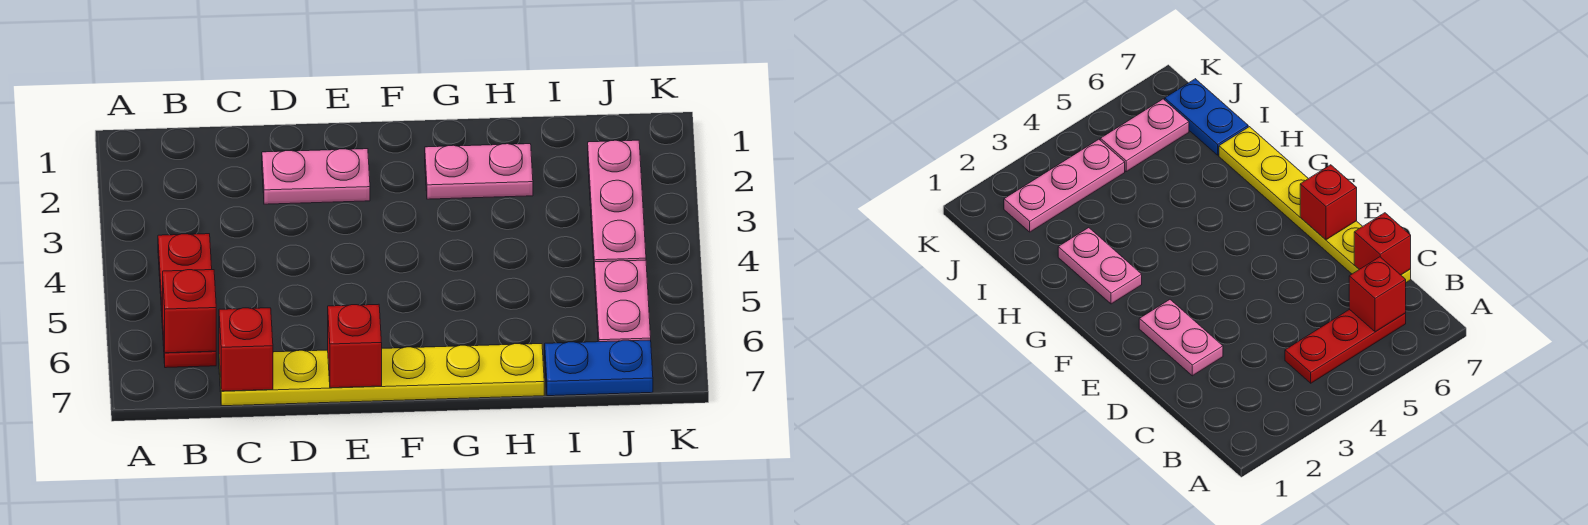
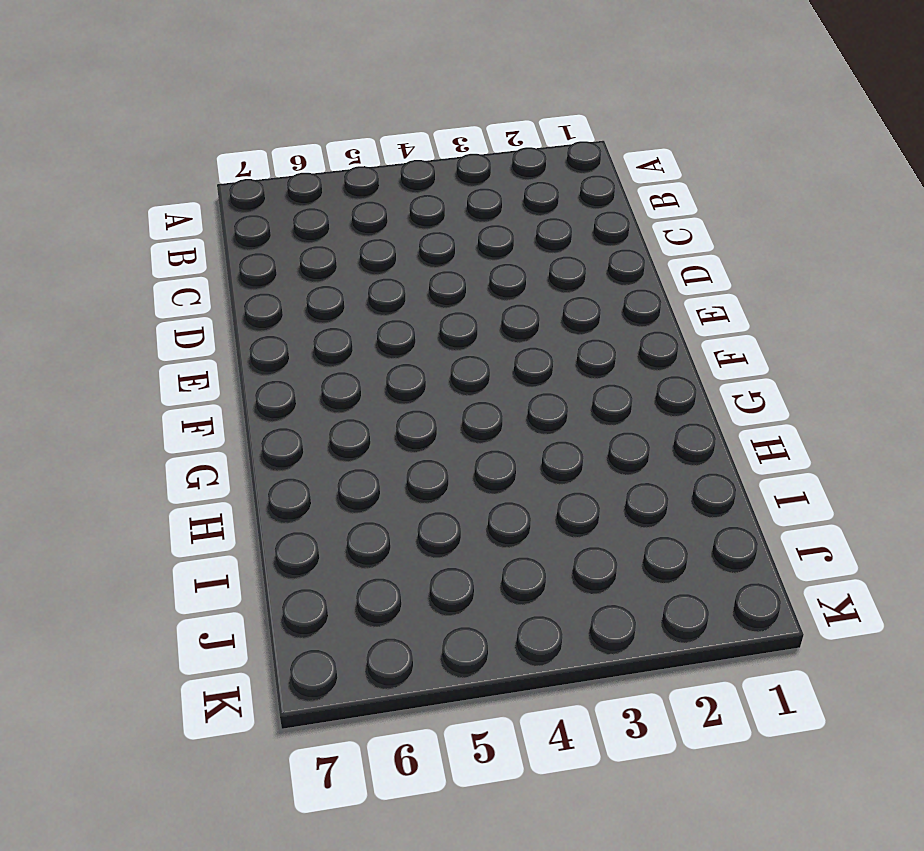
none -> red 1x3 plate [158,234,216,368]
none -> yellow 1x6 plate [219,344,544,406]

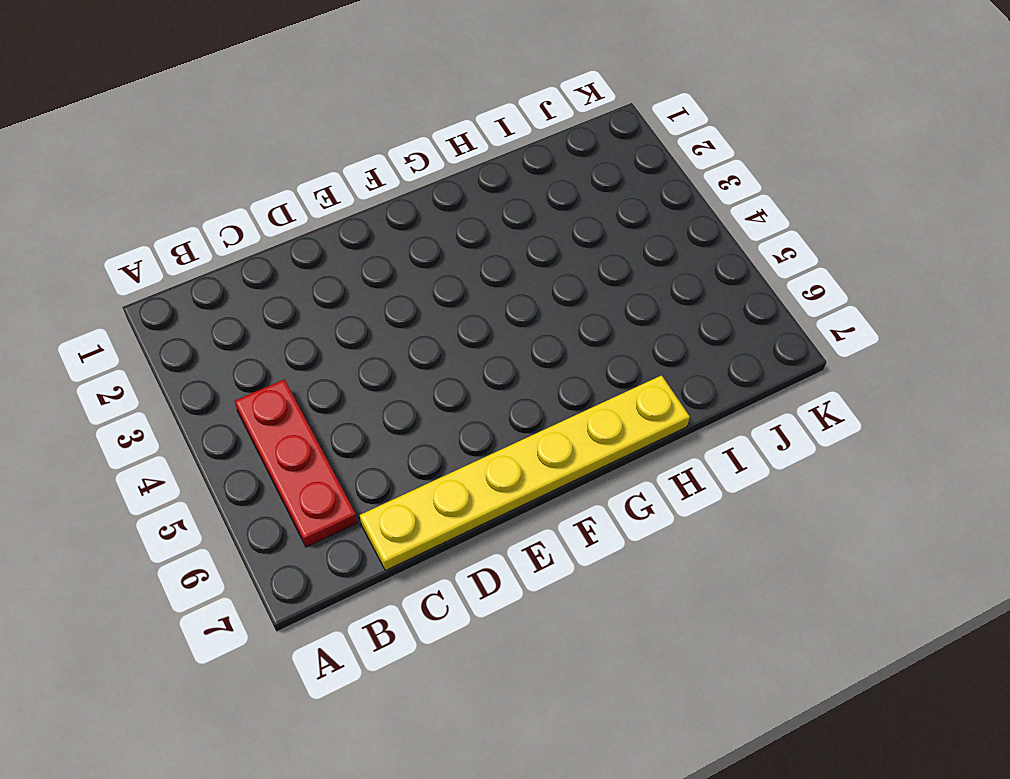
none -> pink 1x2 plate [262,149,370,204]
none -> pink 1x2 plate [425,144,533,199]

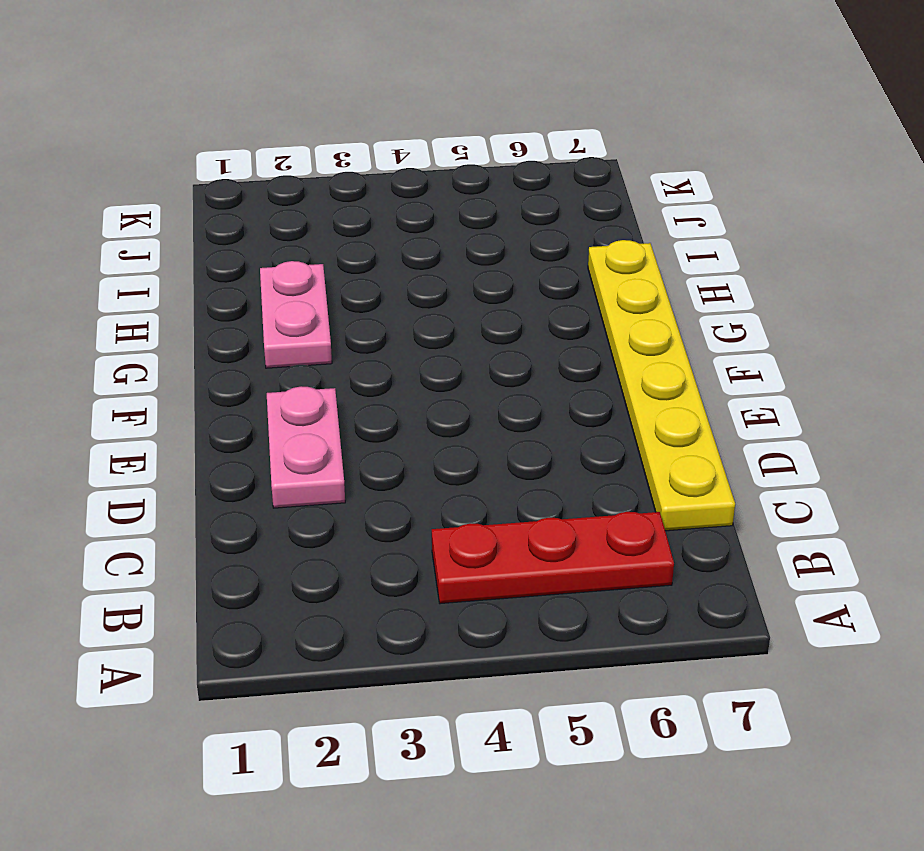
none -> blue 1x2 plate [545,340,653,396]
none -> pink 1x3 plate [588,140,646,262]

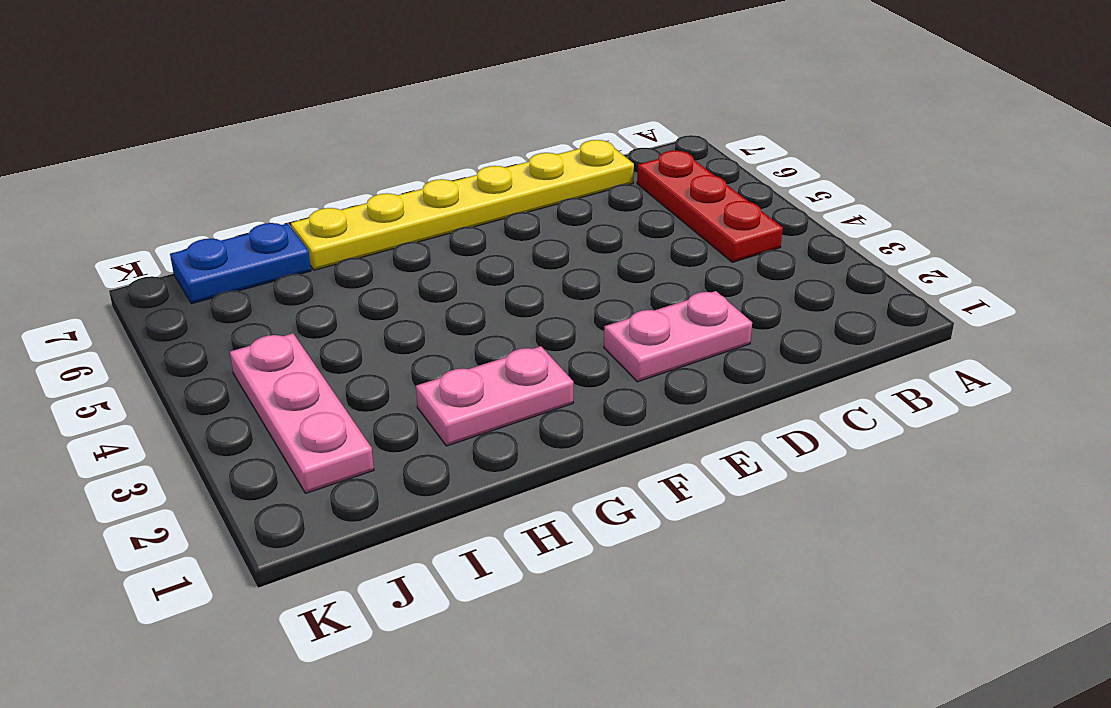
none -> pink 1x2 plate [594,260,651,342]
none -> red 1x1 brick [163,270,216,353]

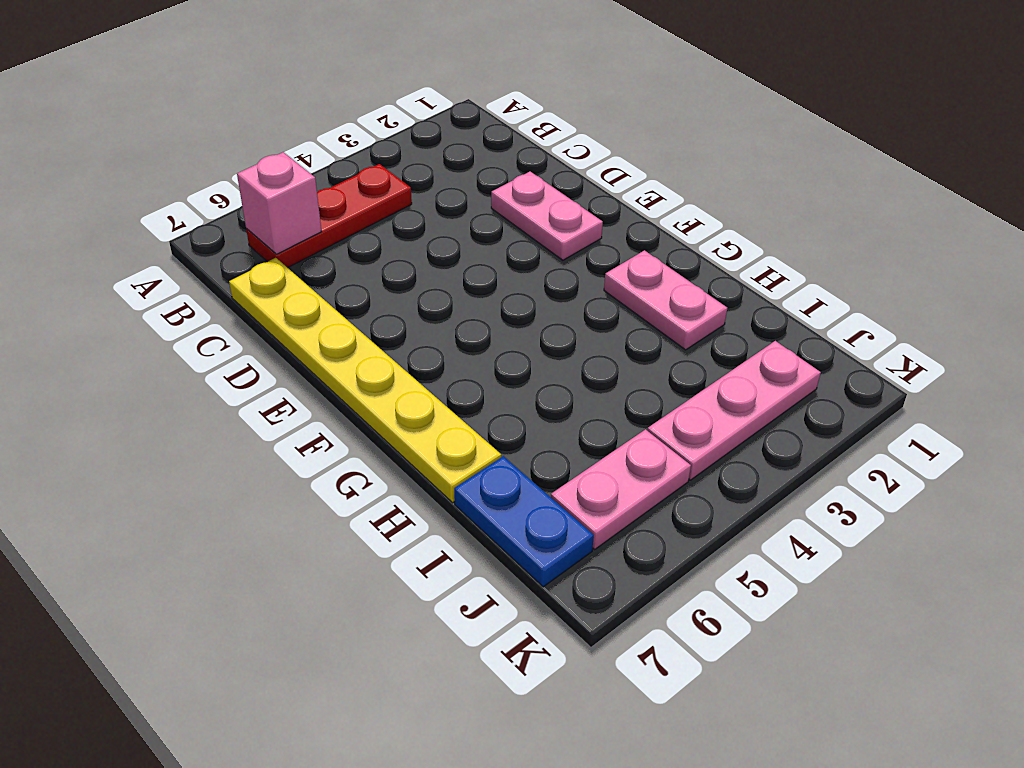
pink 1x1 brick [237,152,322,254] -> red 1x1 brick [163,270,216,353]
none -> red 1x1 brick [219,308,273,391]
none -> red 1x1 brick [328,304,382,388]

